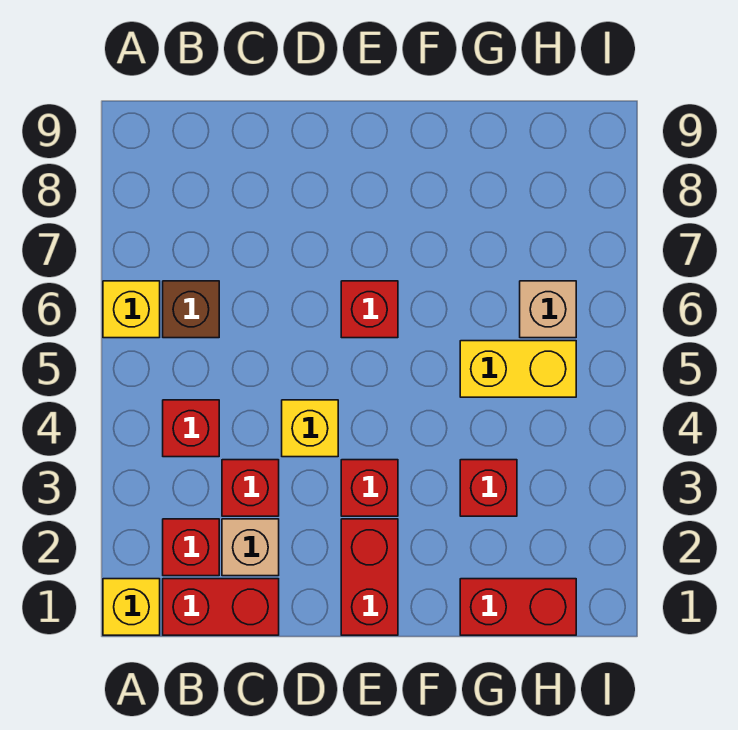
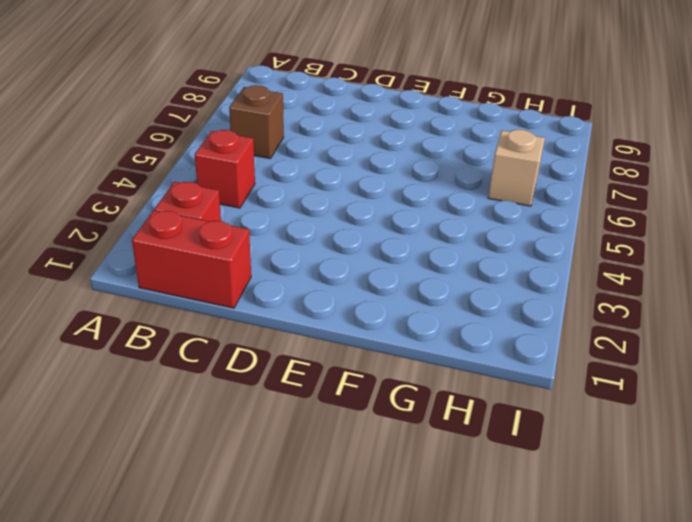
none -> yellow 1x1 brick [103,579,160,635]
none -> yellow 1x1 brick [103,281,160,338]
none -> tan 1x1 brick [222,519,279,576]

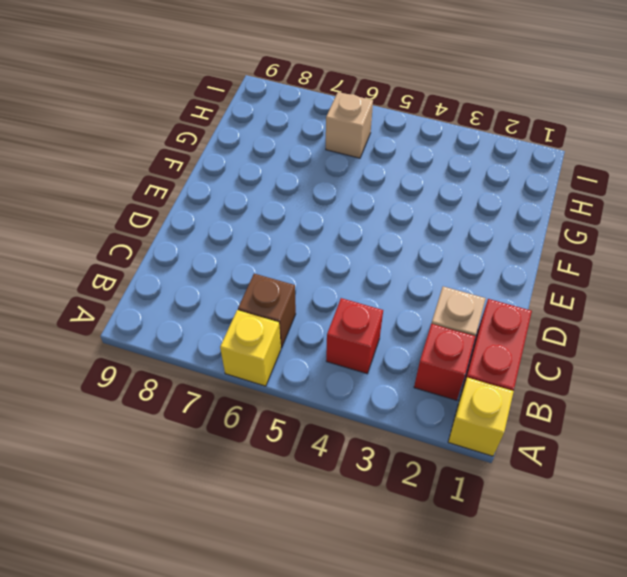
none -> red 1x1 brick [222,460,279,516]
none -> yellow 1x1 brick [282,400,338,457]
none -> red 1x2 brick [341,519,398,635]

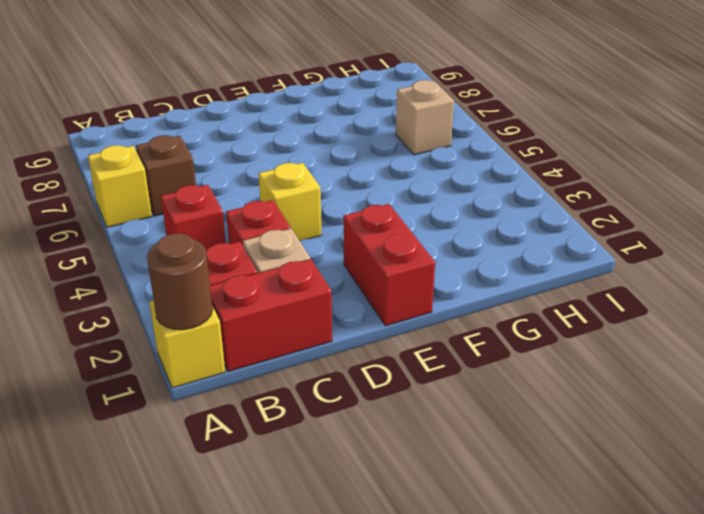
brown 1x1 round brick [147,233,213,330] -> none
none -> red 1x1 brick [341,460,398,516]
none -> red 1x1 brick [341,281,398,338]
none -> red 1x2 brick [460,579,576,635]

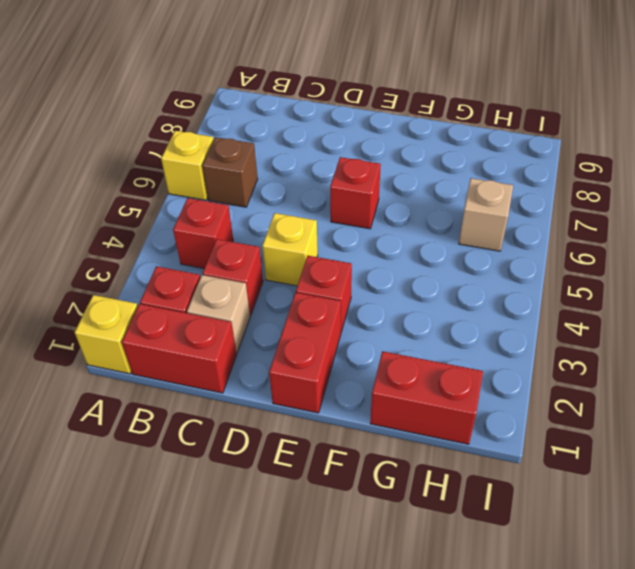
none -> red 1x1 brick [460,460,517,516]
none -> yellow 1x2 brick [460,341,576,397]

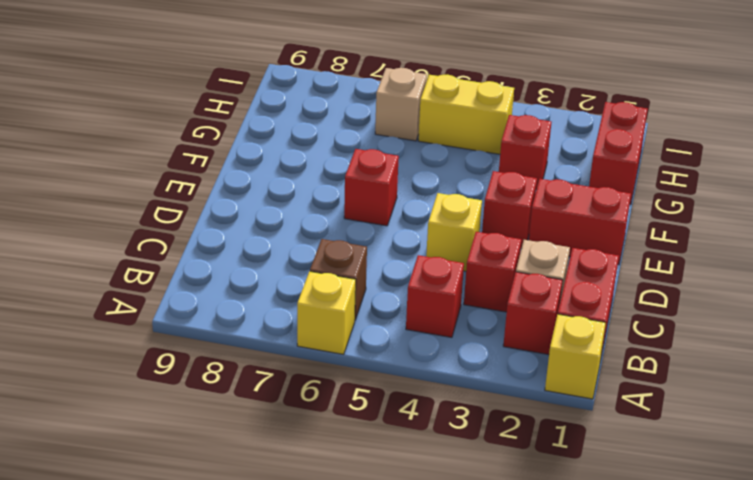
yellow 1x2 brick [418,75,514,154] -> yellow 1x2 brick turned to [460,341,576,397]

